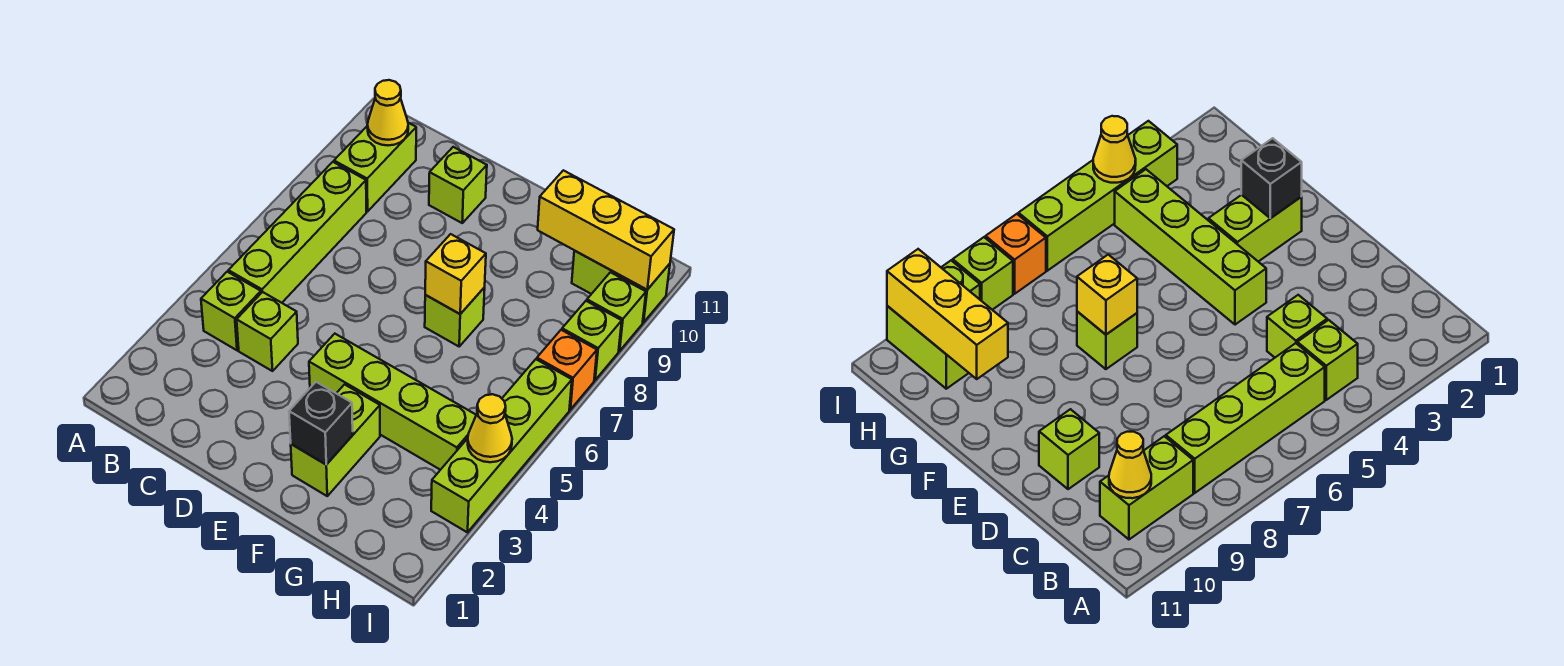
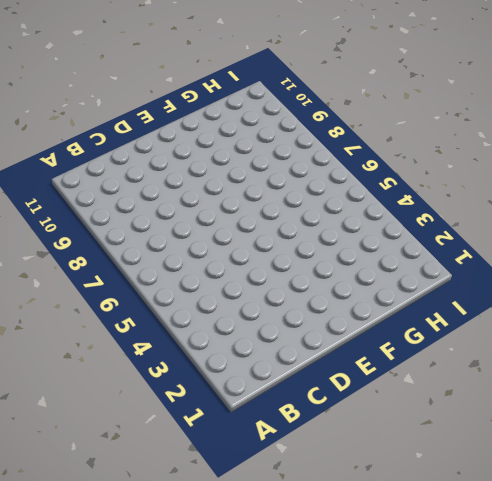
none -> lime 1x1 brick [201,272,261,350]
none -> lime 1x4 brick [228,162,366,303]
none -> lime 1x2 brick [334,123,416,212]

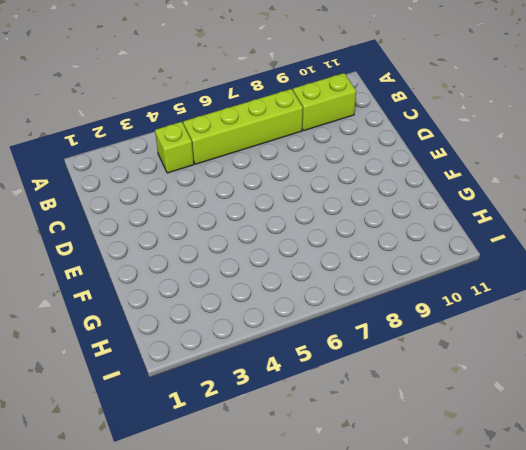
none -> lime 1x1 brick [237,292,298,371]
none -> lime 1x1 brick [429,147,487,223]
none -> lime 1x4 brick [309,334,476,470]

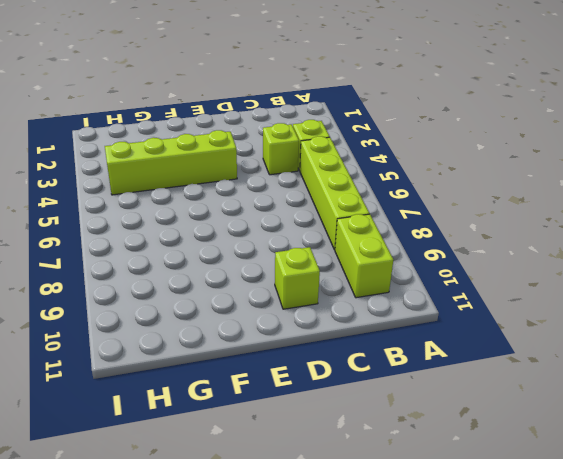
none -> lime 1x2 brick [291,385,380,496]
none -> lime 1x1 brick [425,287,485,346]
none -> lime 1x2 brick [572,251,670,322]

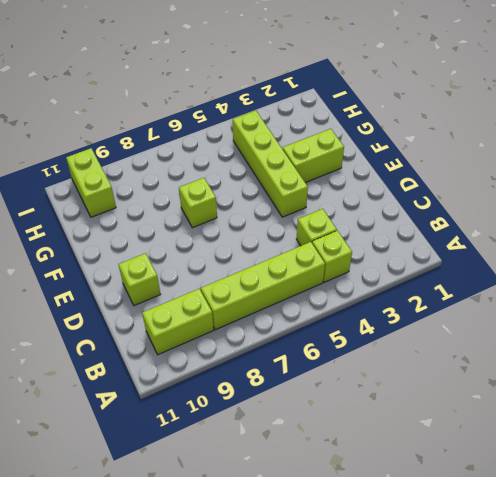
none -> lime 1x4 brick [431,359,572,532]
none -> orange 1x1 brick [537,330,597,410]
none -> lime 1x1 brick [562,301,622,380]

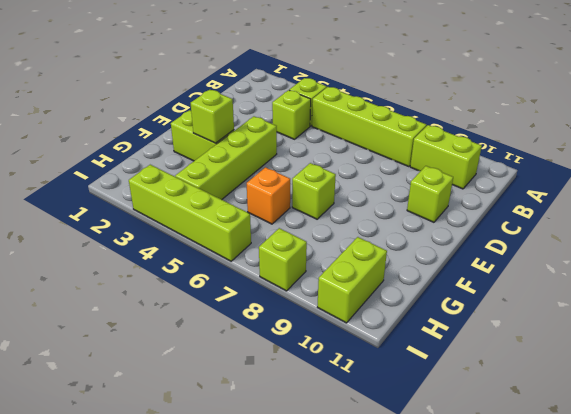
lime 1x1 brick [191,90,234,143] -> lime 1x1 brick moved to [587,272,646,351]
orange 1x1 brick [247,167,290,224] -> orange 1x1 brick moved to [537,330,597,410]
none -> yellow 1x1 cone [367,80,408,145]
none -> black 1x1 brick [289,382,353,465]
none -> yellow 1x1 brick [425,234,486,314]

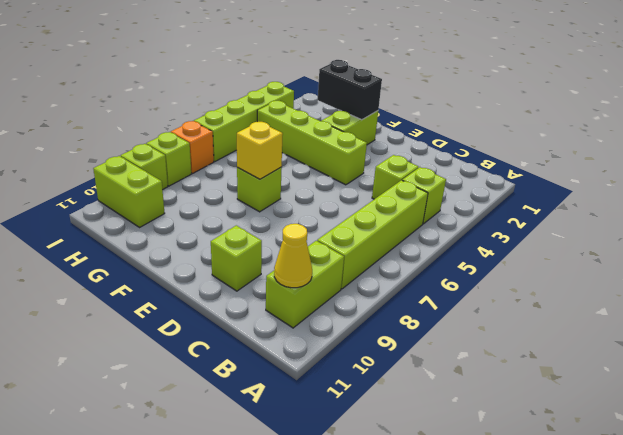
black 1x2 brick [318,60,382,120] -> black 1x1 brick [289,382,353,465]
none -> yellow 1x3 brick [538,170,674,290]
none -> yellow 1x1 cone [468,394,512,462]

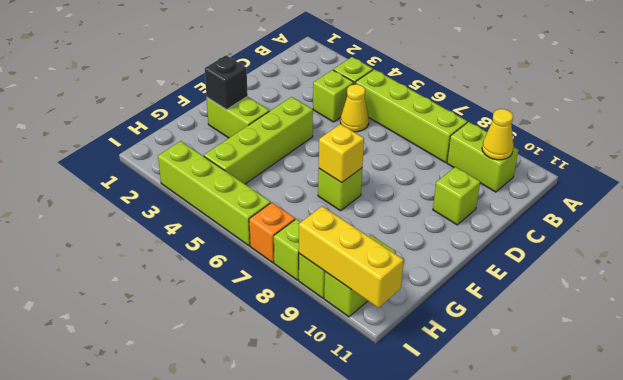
yellow 1x1 cone [341,84,369,132] -> yellow 1x1 cone moved to [468,394,512,462]
yellow 1x3 brick [299,206,404,308] -> yellow 1x3 brick turned to [538,170,674,290]

